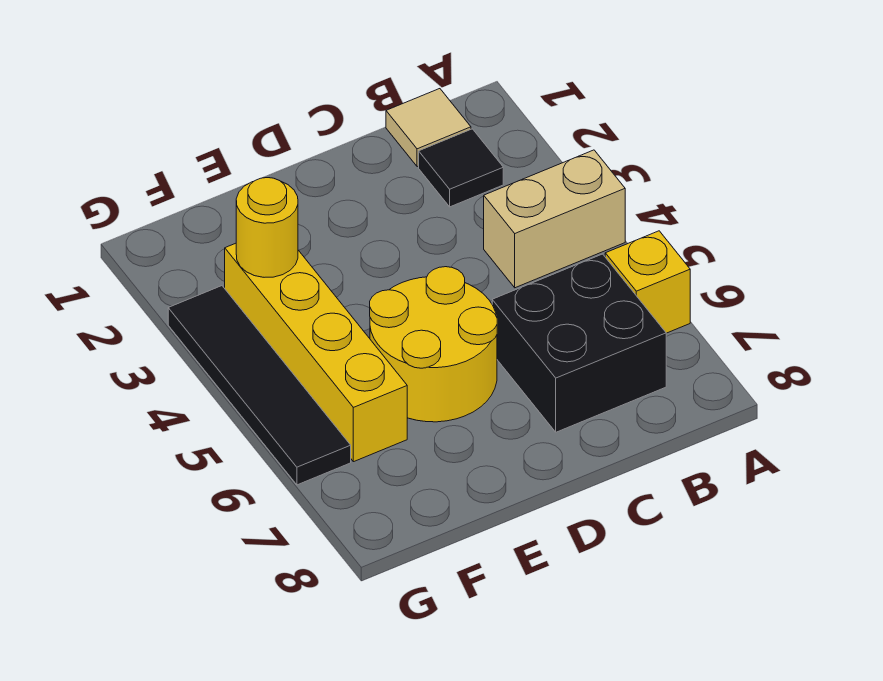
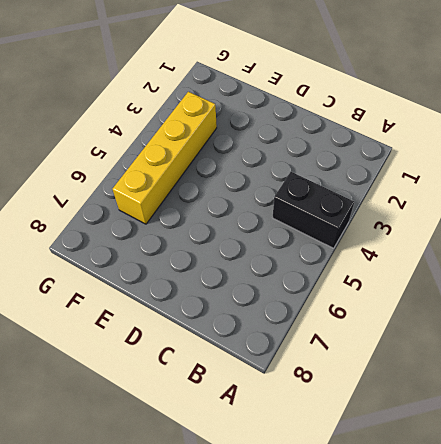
black 1x2 brick [272,172,354,248] -> tan 1x2 brick [484,150,625,288]
none -> yellow 1x1 brick [605,231,690,333]
none -> tan 1x1 tile [386,89,471,167]

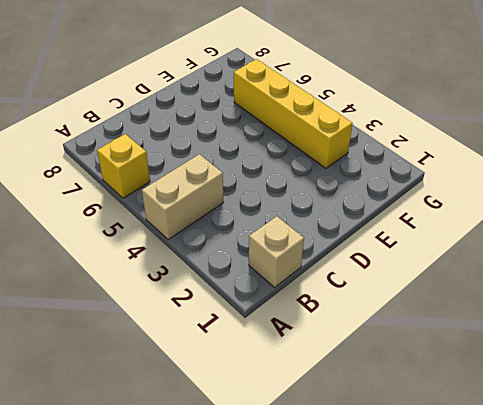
tan 1x1 brick [249,216,304,287] -> tan 1x1 tile [386,89,471,167]
none -> black 1x1 tile [419,129,503,207]
none -> black 2x2 brick [492,254,666,432]

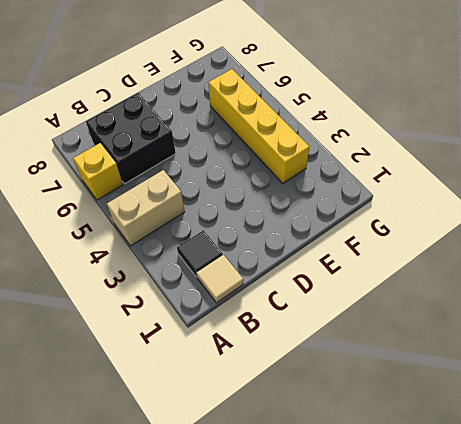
none -> yellow 2x2 round brick [370,267,497,422]
none -> black 1x4 tile [168,286,351,485]

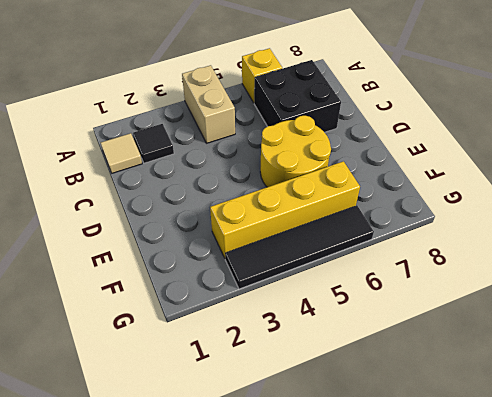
none -> yellow 1x1 round brick [236,178,298,277]

